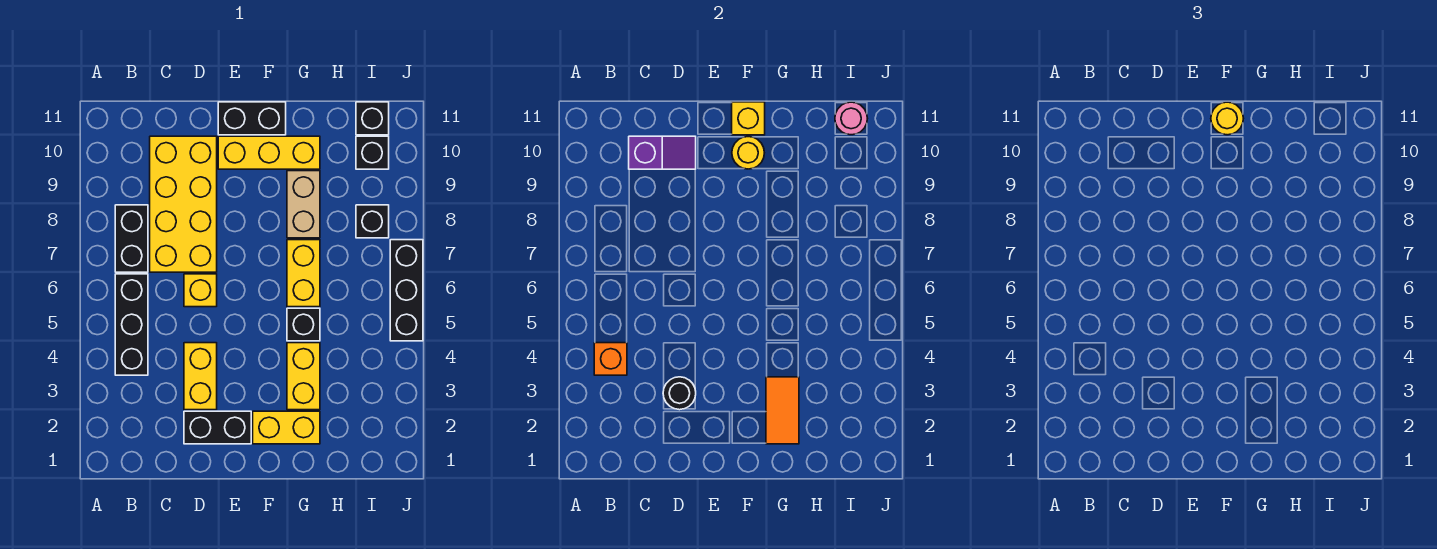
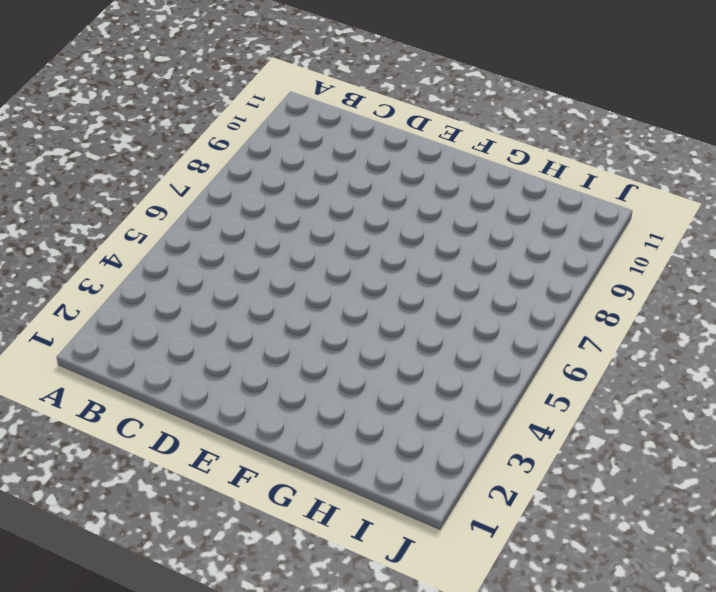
none -> black 1x3 brick [115,274,148,375]
none -> black 1x2 brick [115,205,148,272]
none -> yellow 2x4 brick [150,136,217,272]

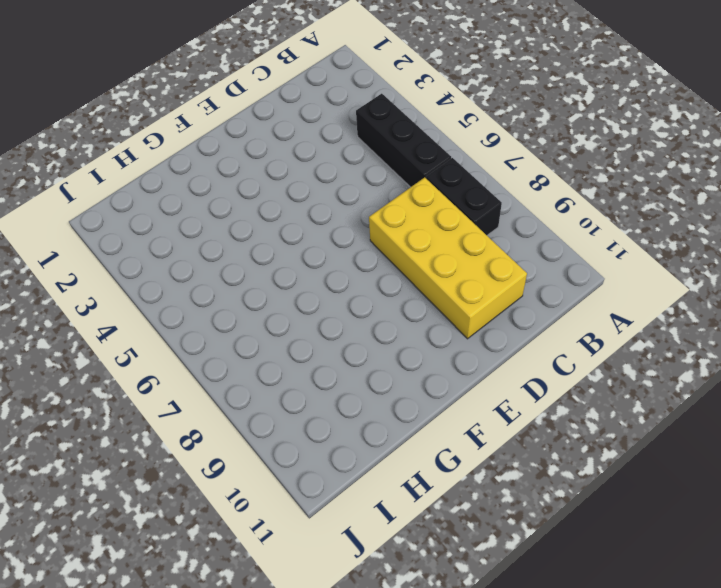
none -> black 1x2 brick [184,411,251,444]
none -> yellow 1x2 brick [184,343,217,410]
none -> yellow 1x1 brick [184,274,217,307]

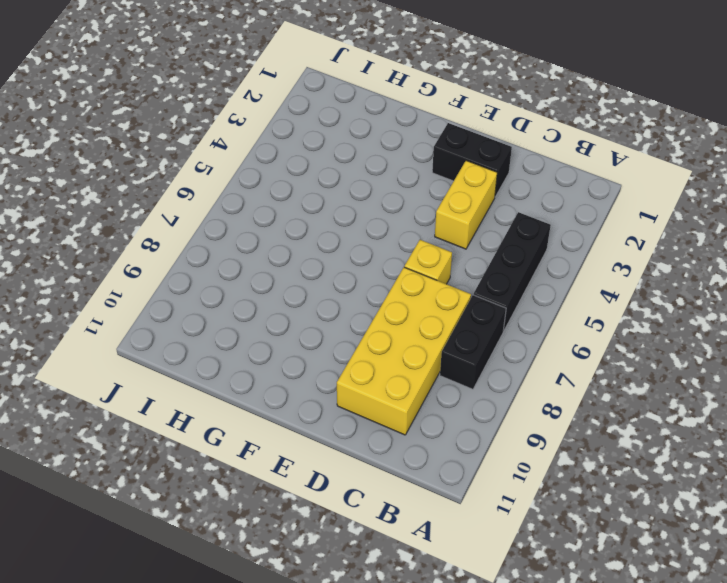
none -> yellow 1x3 brick [218,136,320,169]
none -> black 1x2 brick [218,102,286,135]
none -> yellow 1x2 brick [253,411,320,444]

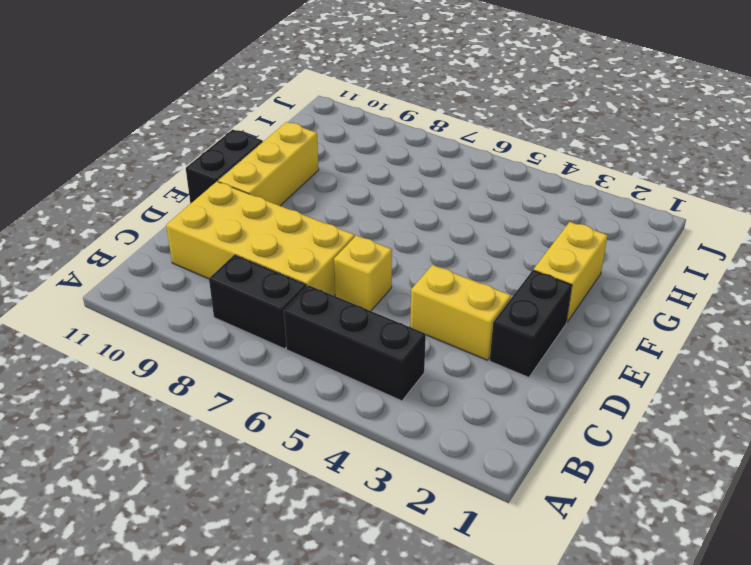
none -> yellow 1x2 brick [287,343,320,410]
none -> black 1x1 brick [287,308,320,341]
none -> yellow 1x2 brick [287,240,320,307]

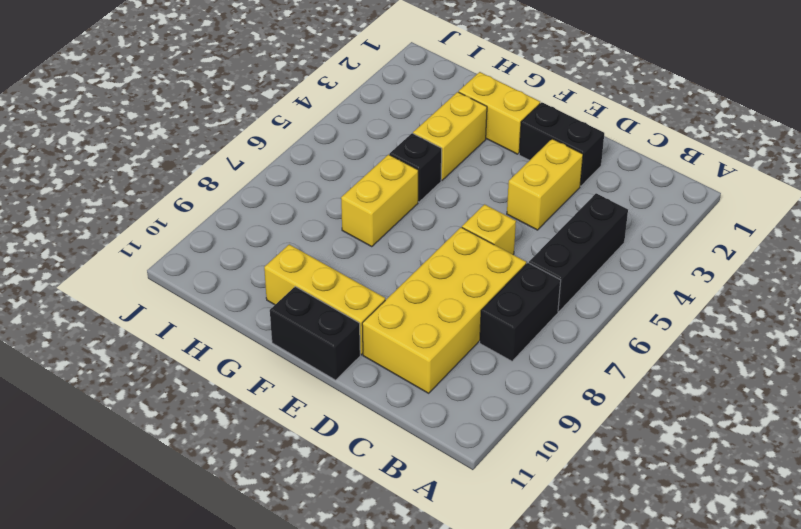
none -> tan 1x2 brick [287,171,320,238]
none -> black 1x1 brick [356,205,389,238]
none -> black 1x1 brick [356,136,389,169]

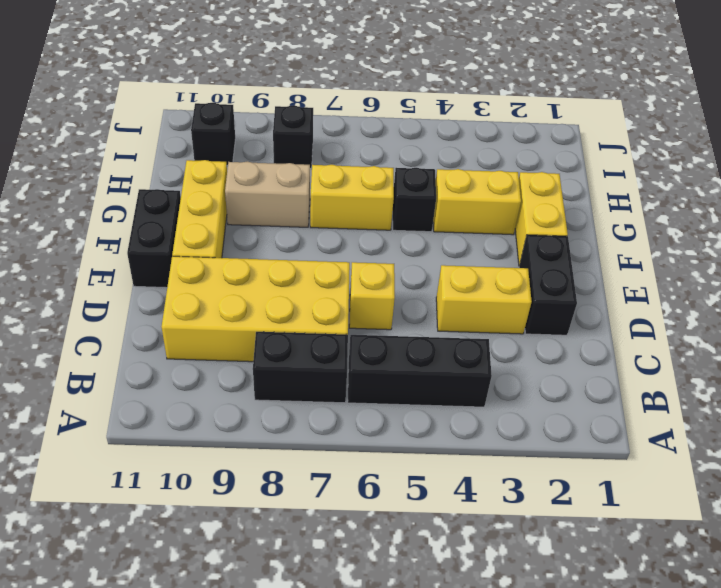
none -> black 1x1 brick [356,102,389,135]
none -> black 1x3 brick [390,240,423,341]
none -> orange 1x1 brick [594,343,627,375]

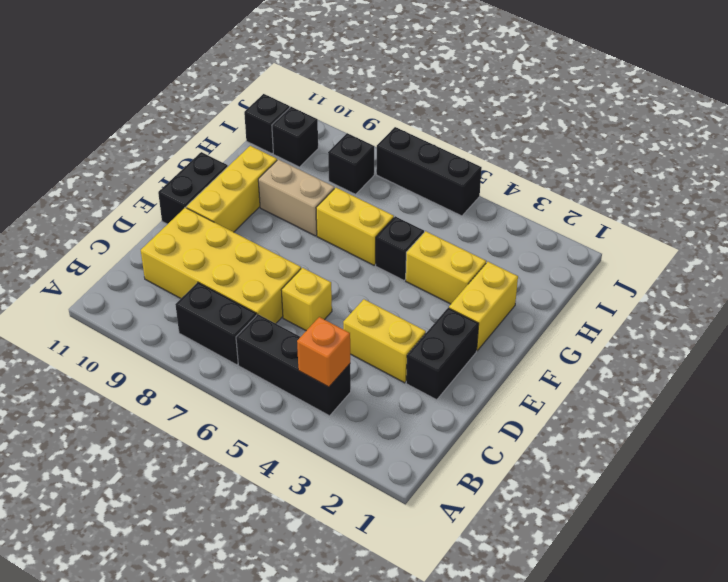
none -> purple 1x2 slope [629,136,696,169]
none -> black 1x1 round brick [663,377,696,410]
none -> yellow 1x1 round brick [732,137,764,169]

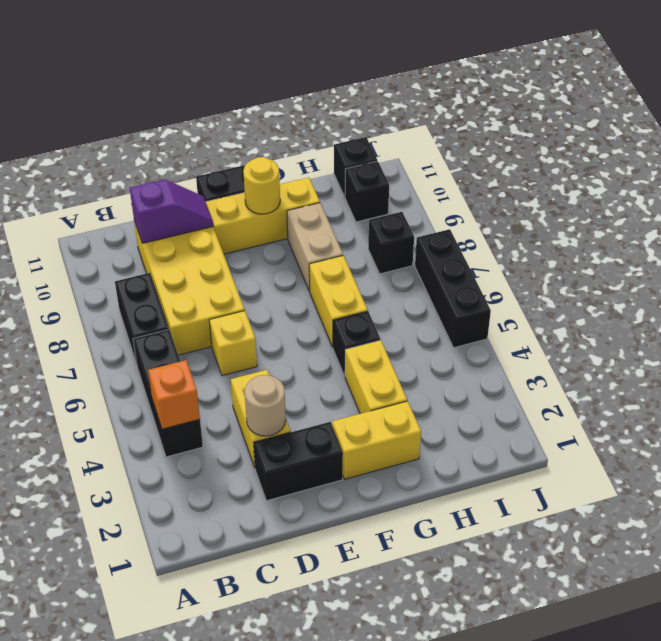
tan 1x1 round brick [245,375,286,436] -> black 1x1 round brick [663,377,696,410]
none -> yellow 1x1 brick [732,102,765,135]
none -> orange 1x2 tile [766,377,799,444]
none -> pink 1x1 round brick [835,102,867,135]

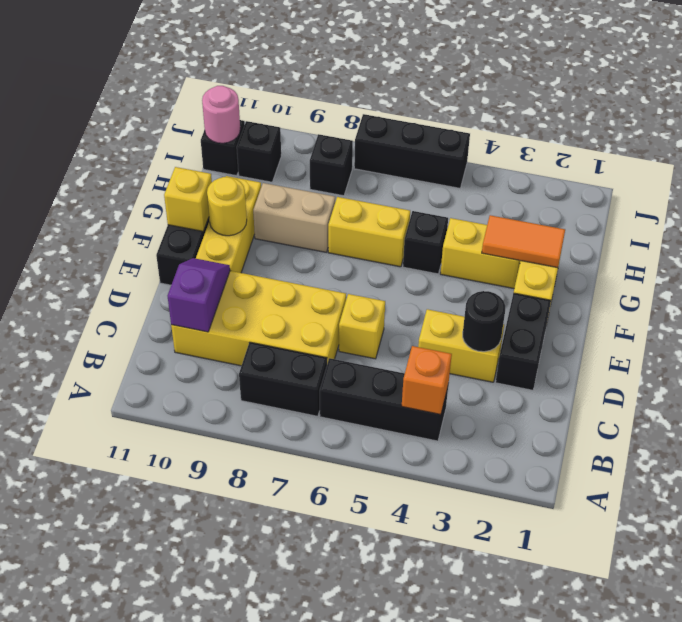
none -> yellow 1x1 round brick [1211,102,1243,135]

